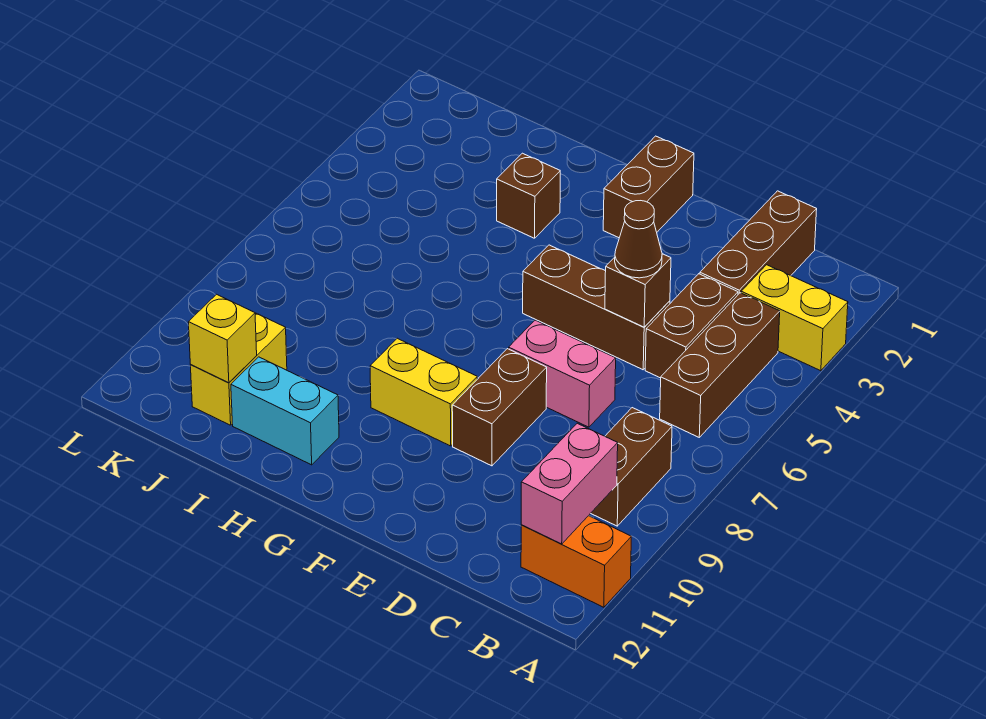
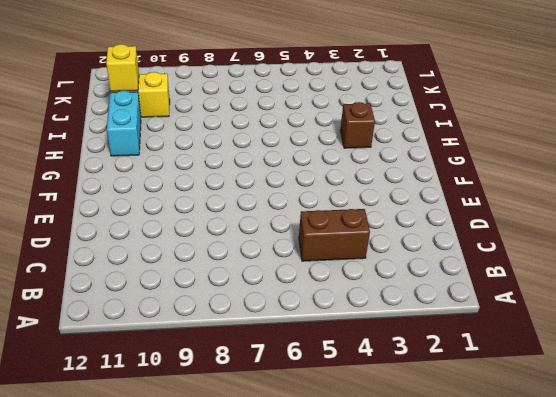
none -> yellow 1x2 brick [741,265,848,371]
none -> orange 1x2 brick [521,516,631,607]
none -> brown 1x3 brick [660,293,780,437]

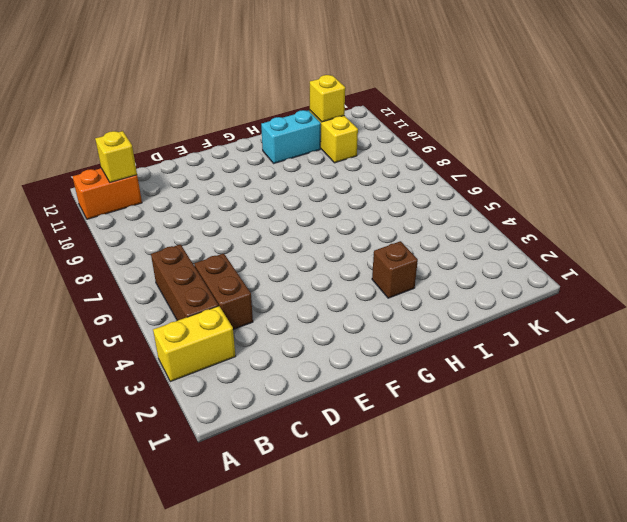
yellow 1x1 brick [95,131,137,182] -> pink 1x2 brick [521,423,618,544]
none -> brown 1x2 brick [591,408,672,526]
none -> brown 1x3 brick [700,191,817,294]
none -> brown 1x3 brick [523,245,670,370]

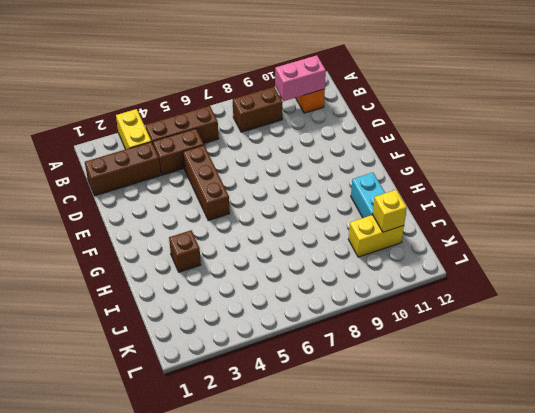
none -> pink 1x2 brick [509,320,616,427]
none -> brown 1x2 brick [452,349,547,466]
none -> brown 1x2 brick [603,136,694,238]

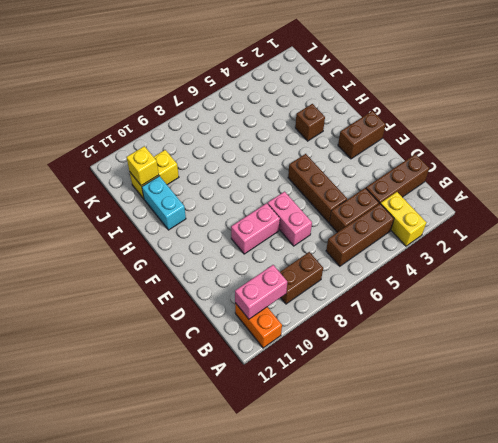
pink 1x2 brick [231,203,280,254] -> brown 1x2 brick [452,349,547,466]
none -> yellow 1x2 brick [370,338,477,446]
none -> brown 1x1 brick [605,254,671,327]
none -> brown 1x1 cone [615,201,662,278]

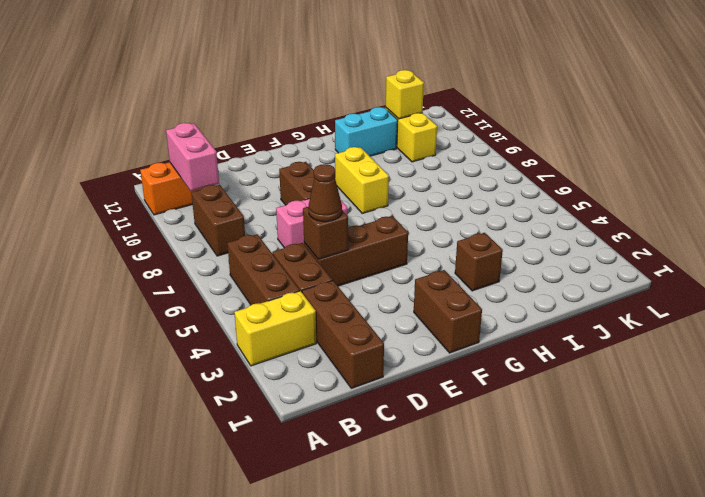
yellow 1x2 brick [335,147,389,213] -> yellow 1x2 brick turned to [370,338,477,446]

